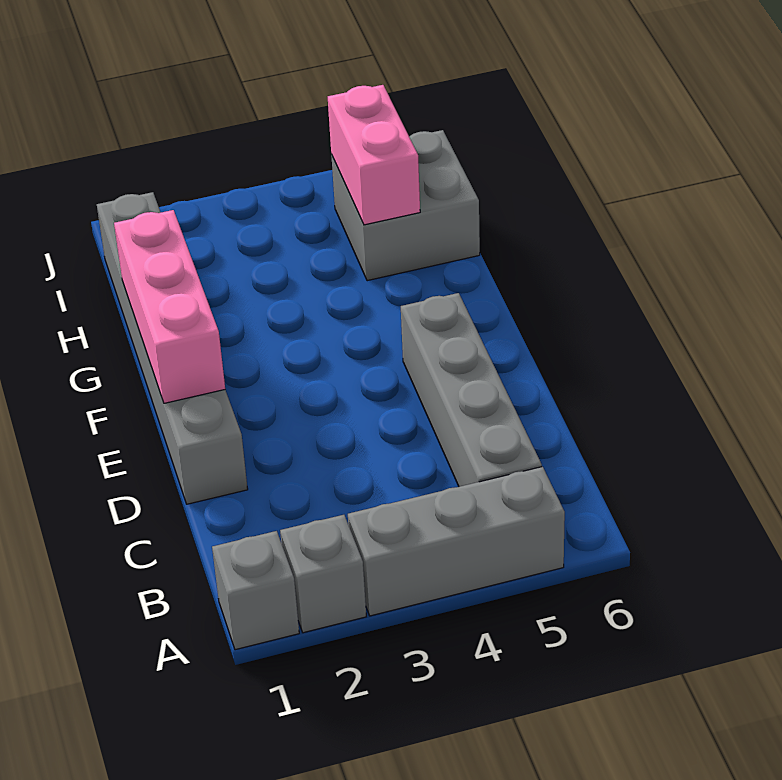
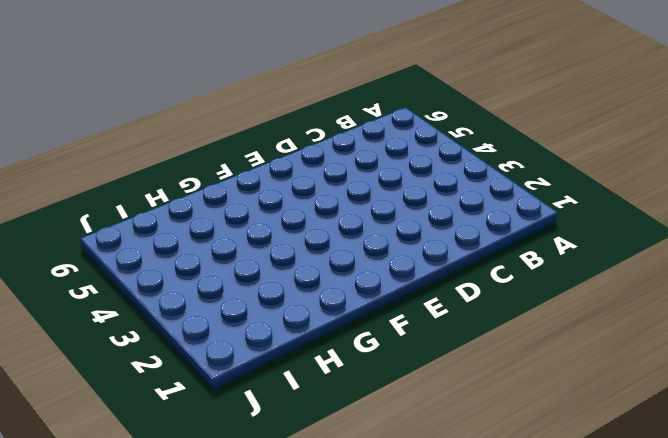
none -> grey 1x1 brick [212,531,299,650]
none -> grey 1x1 brick [280,515,366,633]

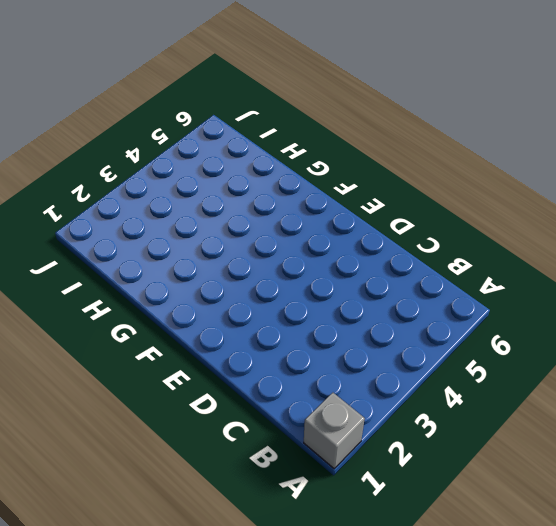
none -> grey 1x1 brick [280,515,366,633]
none -> grey 1x3 brick [348,467,565,616]

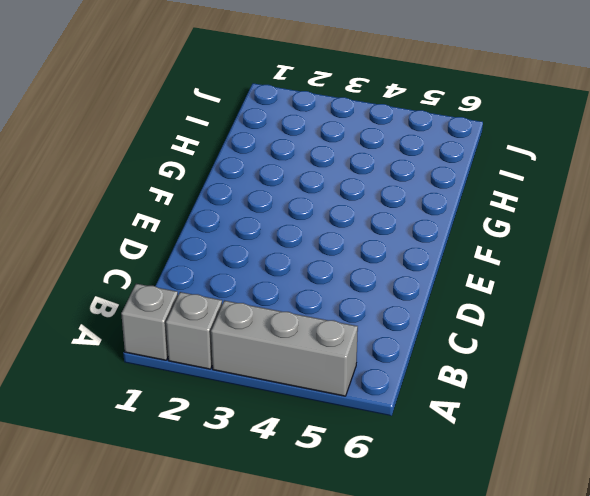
none -> grey 1x4 brick [401,293,542,487]
none -> grey 1x6 brick [97,192,248,504]

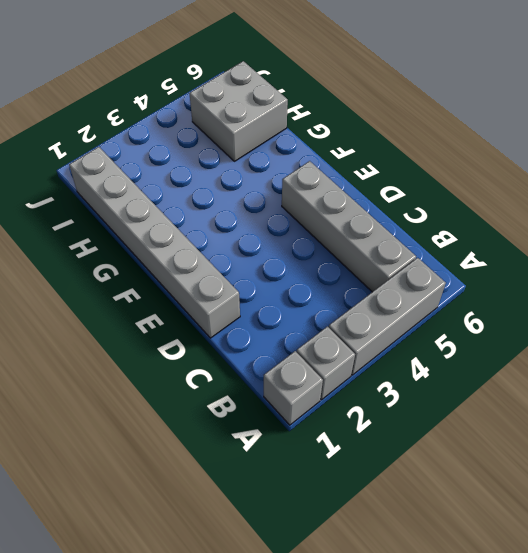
none -> pink 1x3 brick [114,210,225,403]
none -> pink 1x2 brick [328,85,420,225]

